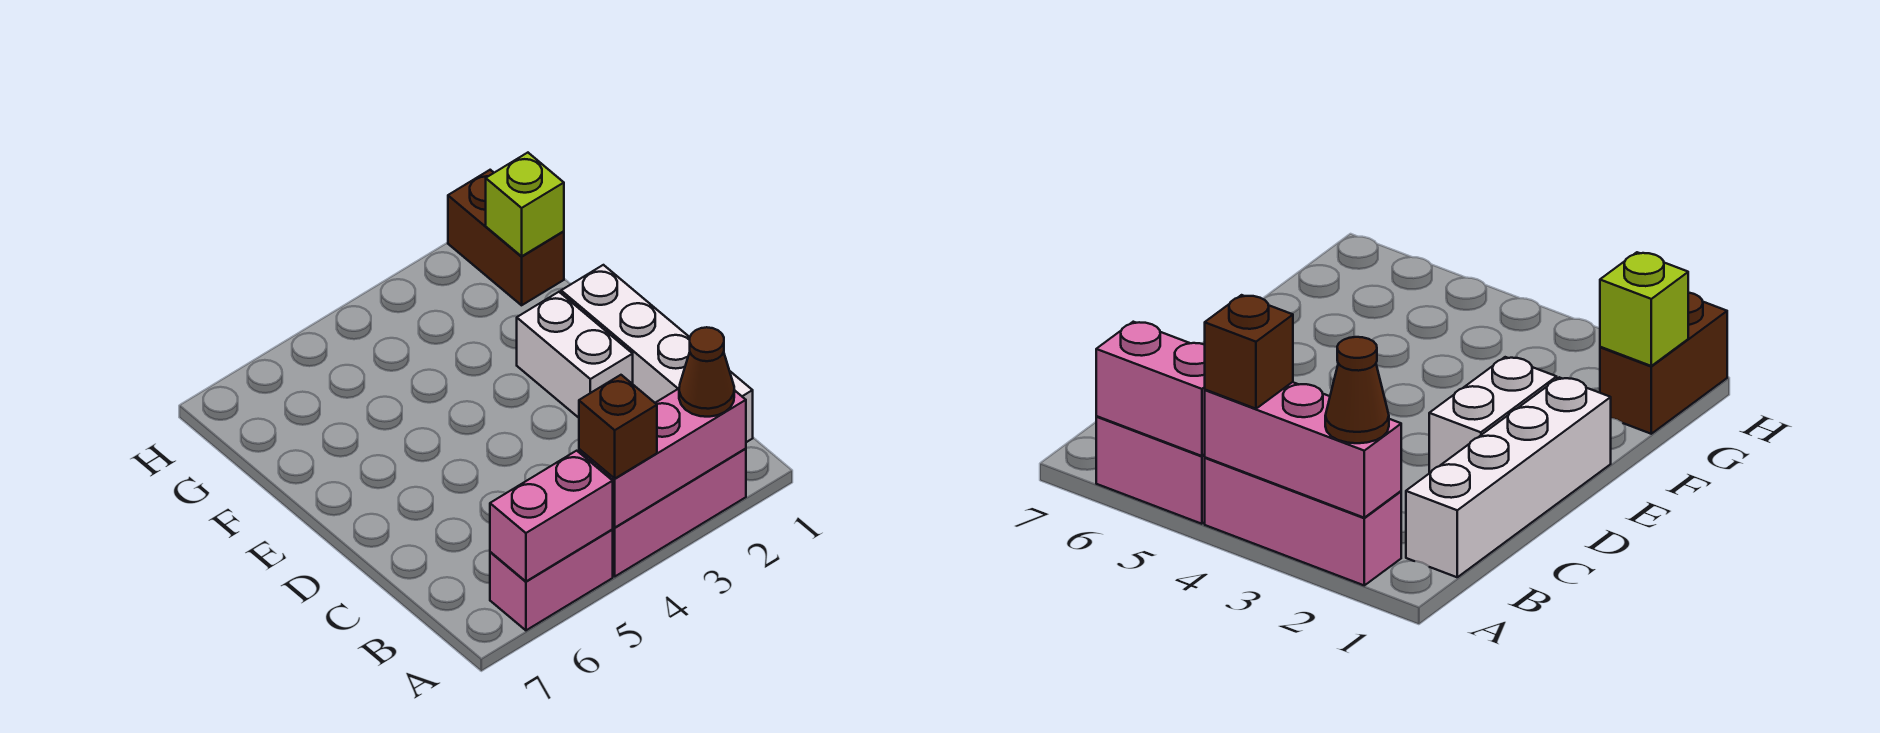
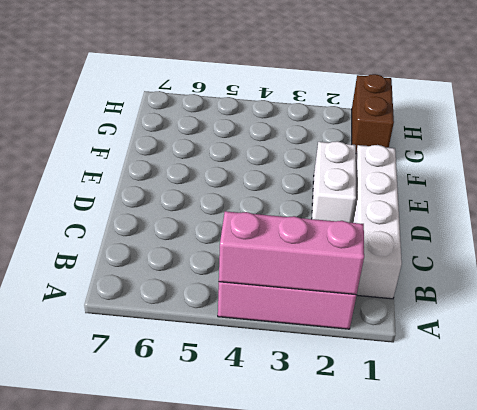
none -> pink 1x2 brick [490,529,613,630]
none -> pink 1x2 brick [490,451,613,581]

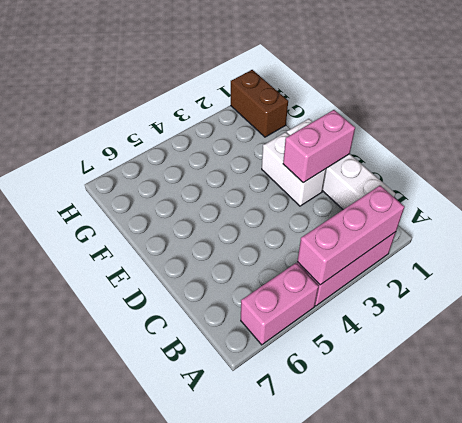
pink 1x2 brick [283,110,355,183] -> pink 1x2 brick moved to [490,451,613,581]
none -> lime 1x1 brick [486,153,564,257]
none -> brown 1x1 cone [679,327,734,417]

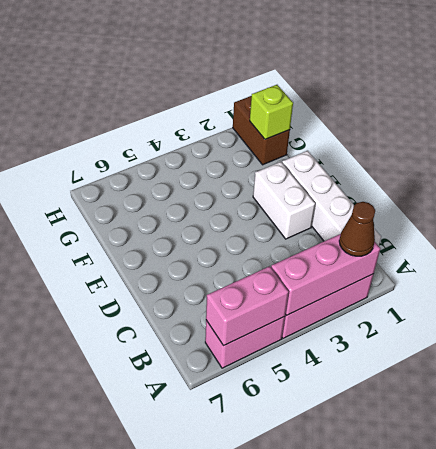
none -> brown 1x1 brick [579,375,657,478]

